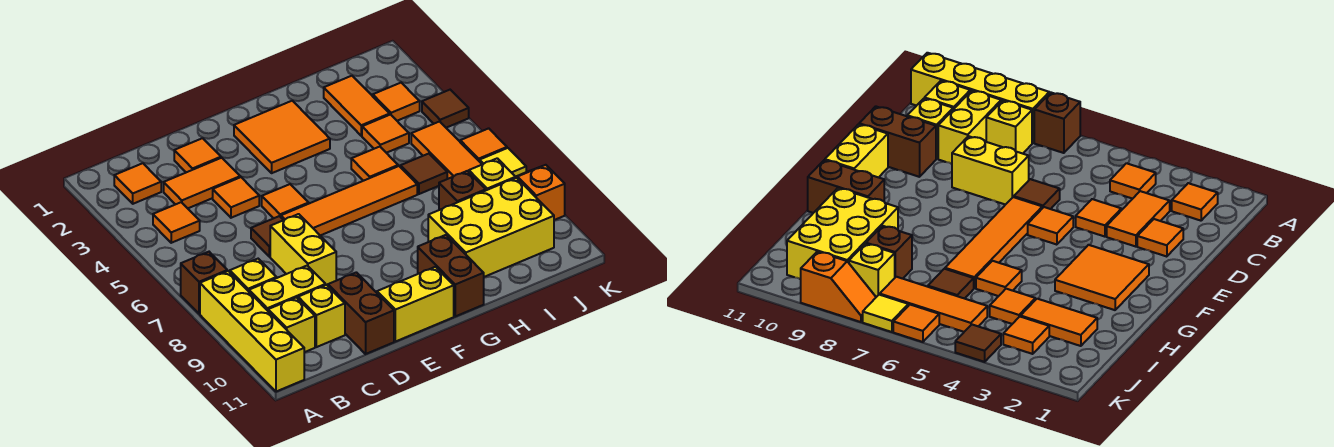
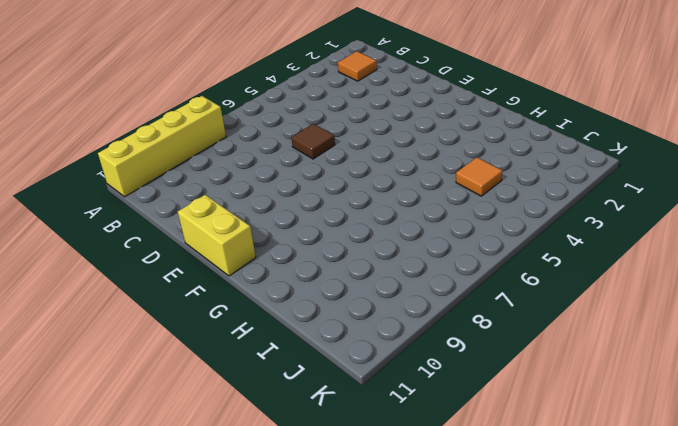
none -> brown 1x1 brick [181,252,227,314]
none -> orange 1x1 tile [153,202,200,243]
none -> yellow 1x1 brick [230,259,277,291]
none -> yellow 1x2 brick [249,266,326,311]

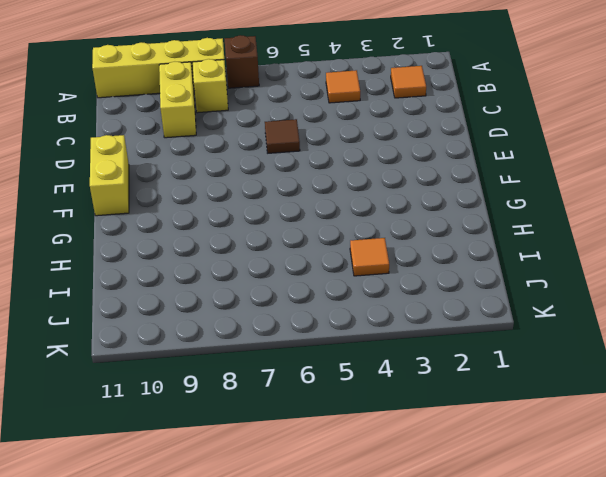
none -> yellow 1x1 brick [268,297,315,352]
none -> orange 1x2 tile [164,158,240,208]
none -> yellow 1x1 brick [298,285,345,347]
none -> orange 1x1 tile [174,138,221,172]

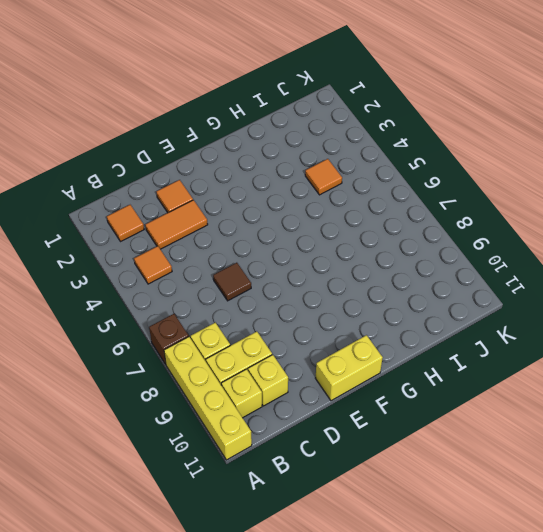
none -> orange 1x1 tile [213,177,259,218]
none -> yellow 1x2 brick [270,214,336,286]
none -> brown 1x2 brick [328,272,394,354]
none -> orange 1x1 tile [262,184,309,218]

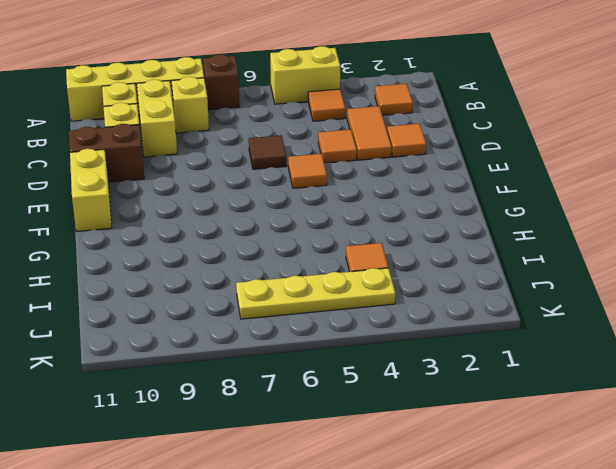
yellow 1x2 brick [270,46,340,104] -> yellow 1x2 brick moved to [270,214,336,286]
yellow 1x4 plate [236,268,395,319] -> orange 1x3 tile [411,122,482,179]
none -> orange 1x4 tile [281,166,417,235]
none -> orange 2x2 tile [234,101,330,173]
none -> brown 1x2 brick [418,235,484,316]
none -> orange 1x1 tile [351,147,398,181]

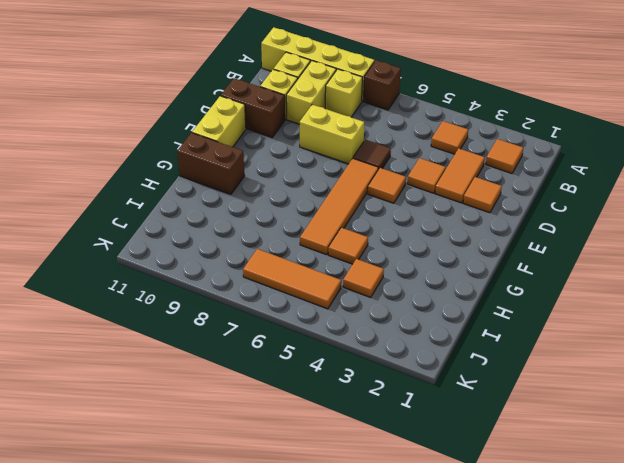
none -> orange 2x2 tile [234,101,330,173]
none -> yellow 2x3 brick [428,178,554,277]
none -> orange 1x2 tile [324,76,390,136]
none -> brown 1x1 tile [401,154,447,194]

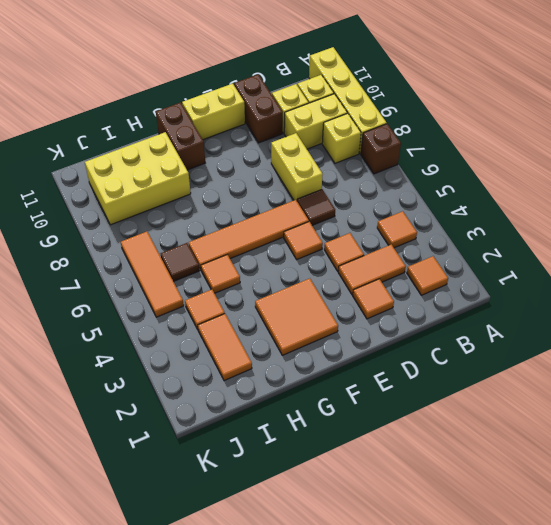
none -> brown 1x1 brick [439,171,486,210]
none -> orange 1x1 tile [373,83,420,121]
none -> yellow 1x1 brick [469,158,516,190]
none -> brown 1x1 tile [422,90,469,128]

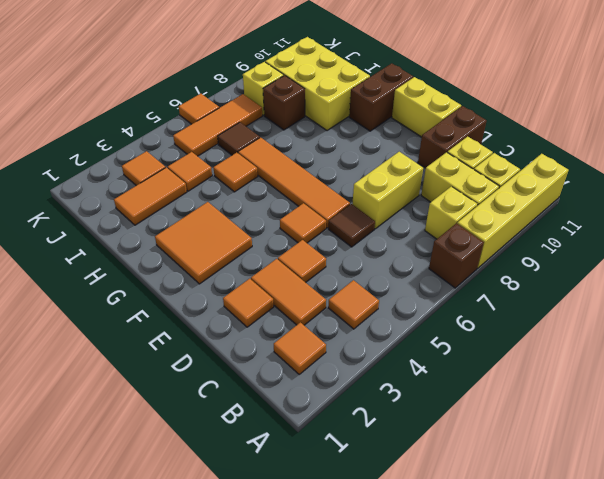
none -> brown 1x1 tile [422,90,469,128]
none -> yellow 1x1 tile [480,148,526,177]
none -> orange 1x2 slope [516,165,565,220]

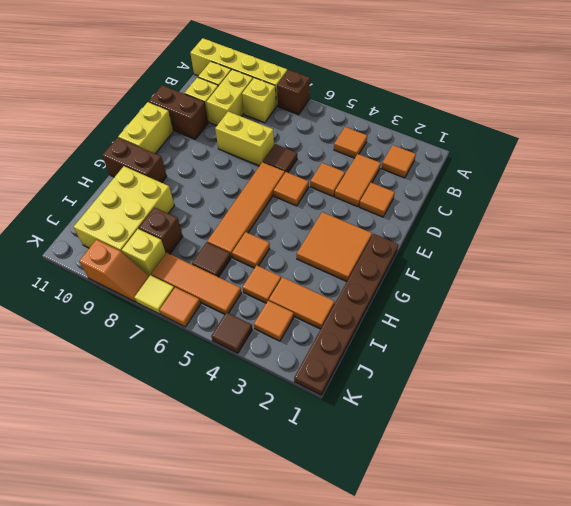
brown 1x6 plate [294,234,399,395] -> none

